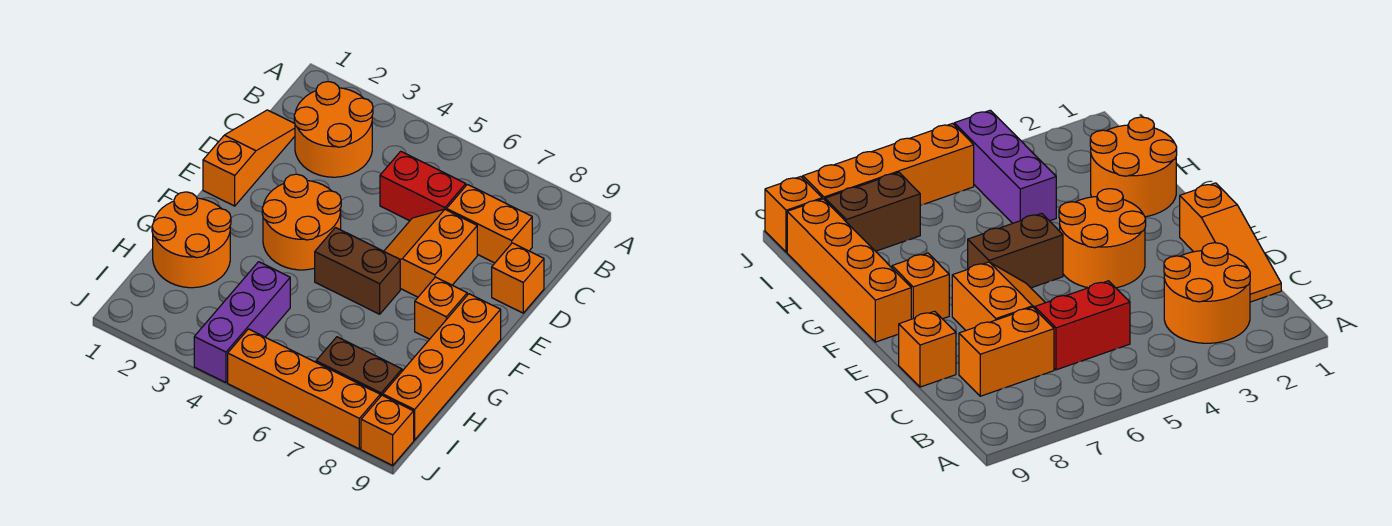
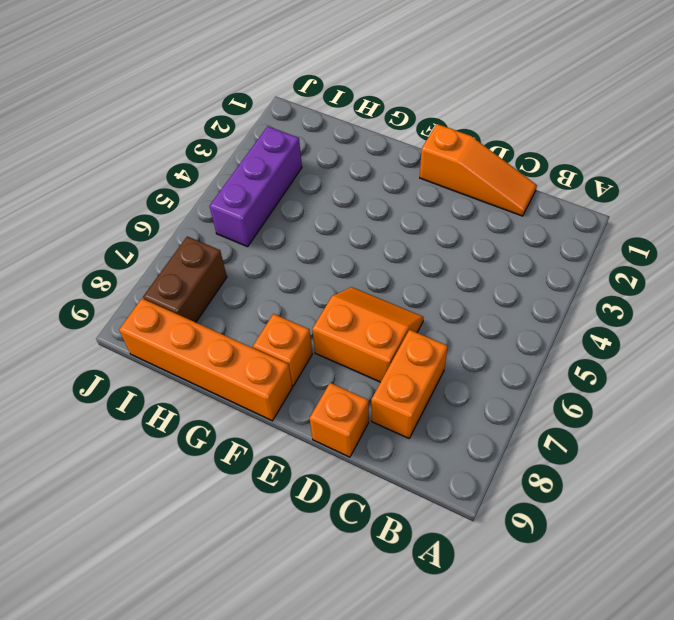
purple 1x3 brick [210,126,302,247] -> purple 1x3 brick turned to [194,262,290,383]
none -> orange 2x2 round brick [294,82,373,177]
none -> red 1x2 brick [380,151,466,221]
none -> orange 2x2 round brick [262,174,341,270]

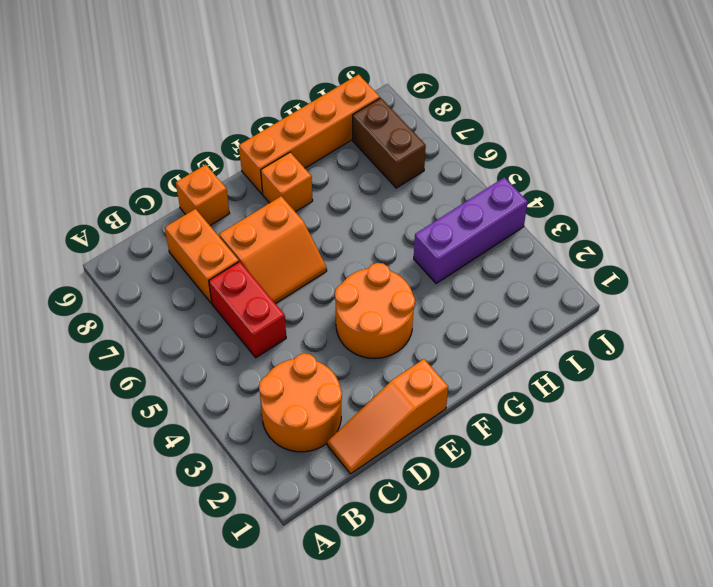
none -> brown 1x2 brick [315,228,400,314]
none -> orange 2x2 round brick [152,192,231,288]
none -> orange 1x4 brick [228,329,380,449]

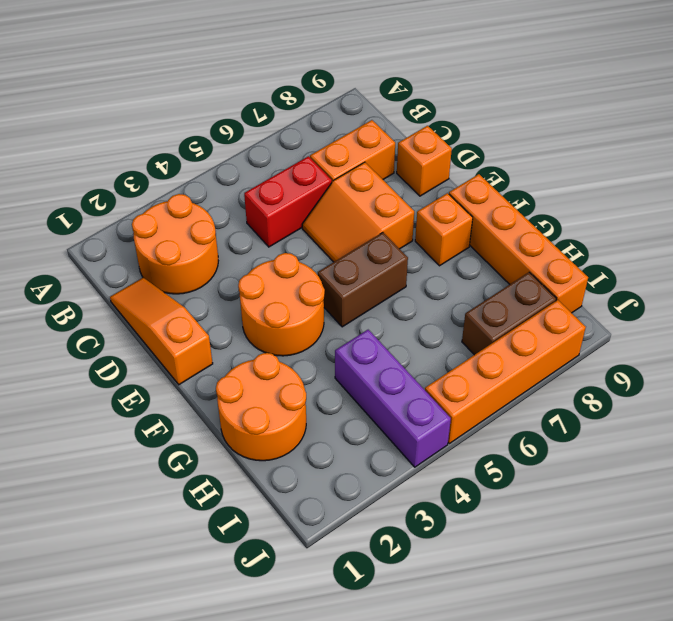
none -> orange 1x1 brick [361,395,414,465]

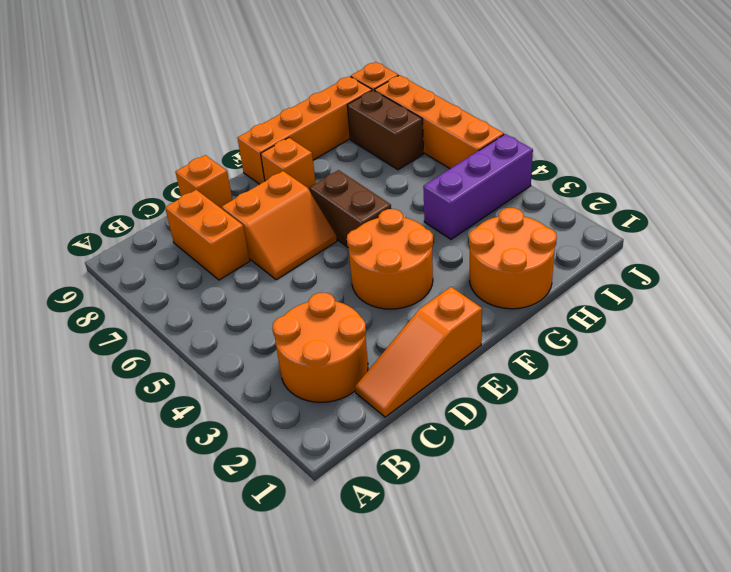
none -> red 1x2 brick [380,151,466,221]

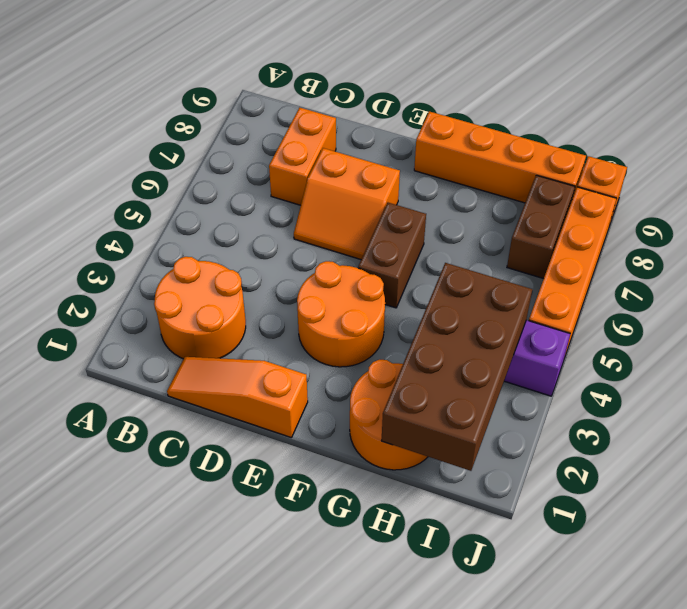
brown 2x4 brick [382,263,532,471] -> none
none -> red 1x2 brick [380,151,466,221]
none -> orange 1x1 brick [492,243,544,313]
none -> orange 1x1 brick [415,277,467,339]

